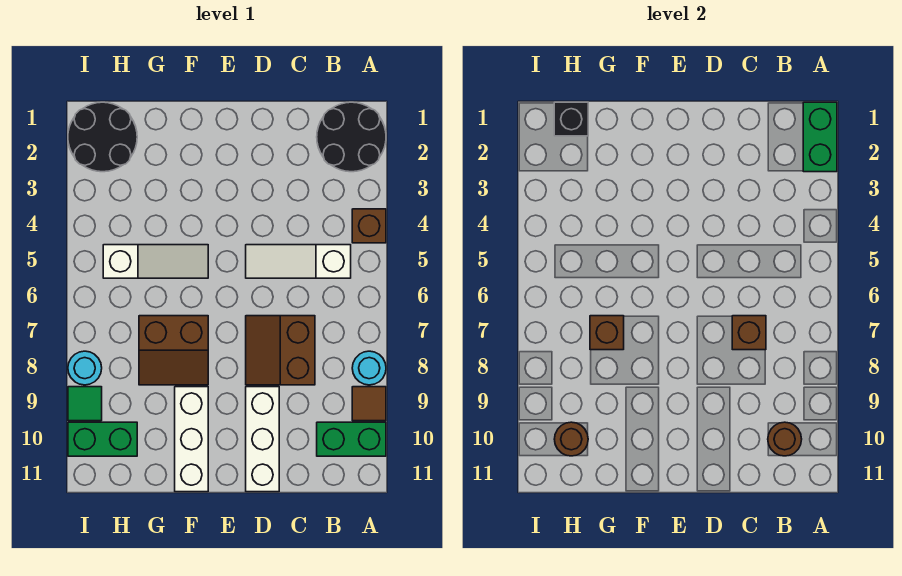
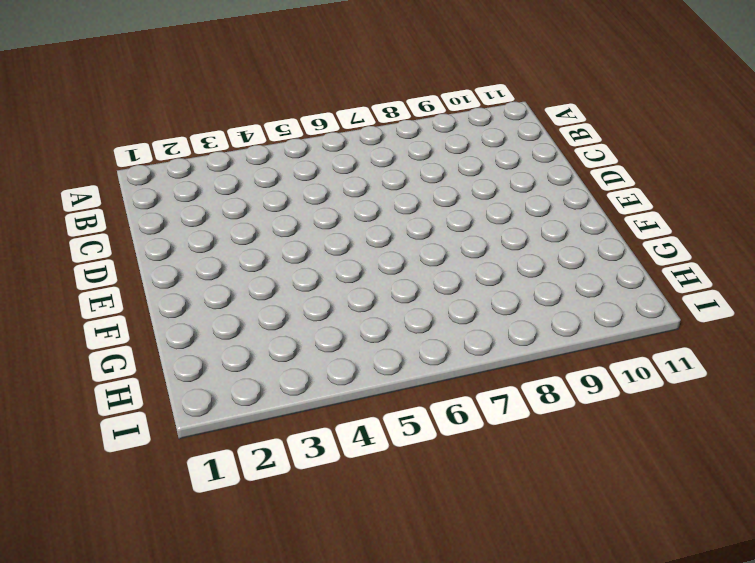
none -> black 2x2 round brick [317,102,386,172]
none -> brown 1x1 brick [352,209,386,243]
none -> cyan 1x1 round brick [352,351,386,385]

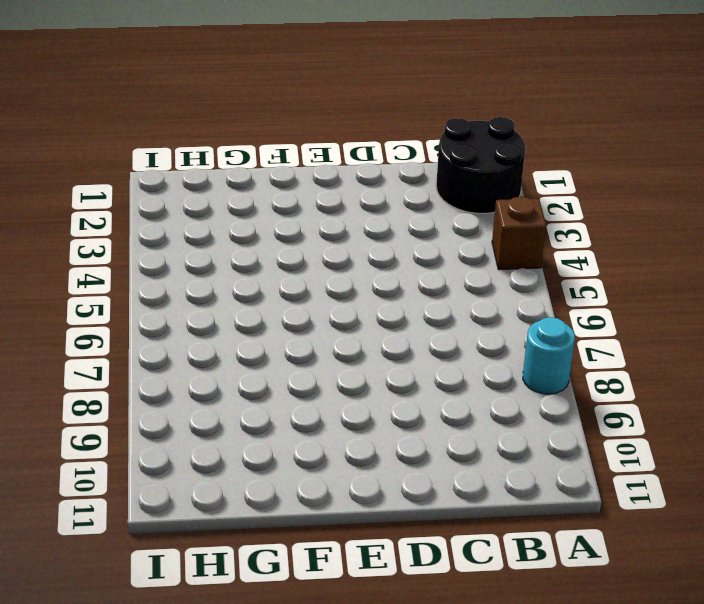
none -> brown 1x1 tile [352,387,386,421]
none -> green 1x2 brick [317,422,386,456]
none -> white 1x3 slope [246,245,351,278]

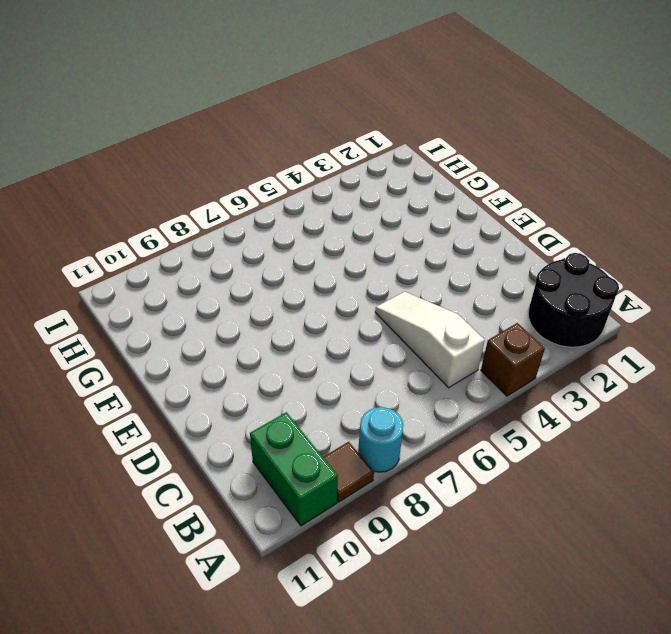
none -> brown 2x2 slope [246,316,315,385]
none -> white 1x3 brick [246,387,279,492]
none -> white 1x3 slope [103,245,208,278]

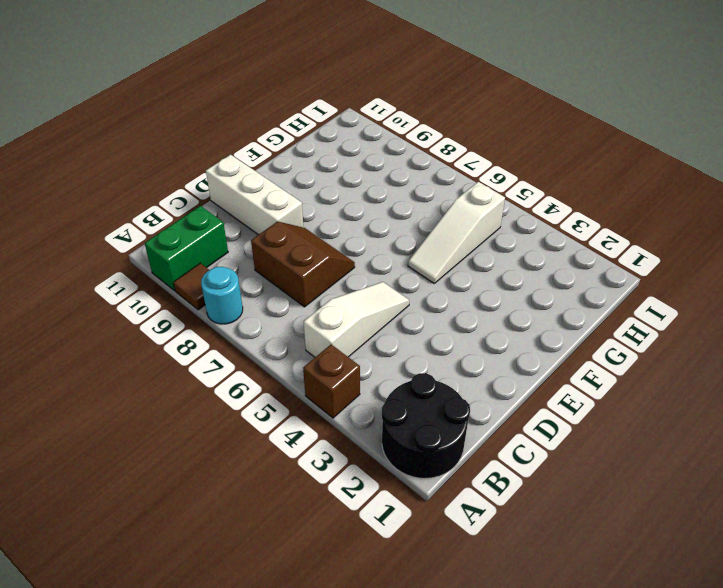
none -> brown 2x2 slope [139,316,208,385]
none -> white 1x3 brick [175,387,208,492]
none -> black 2x2 round brick [68,102,137,172]

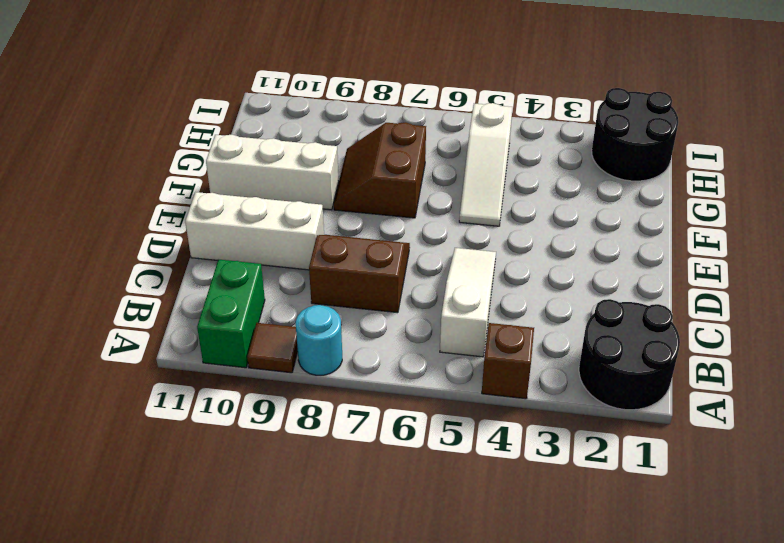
none -> green 1x2 brick [68,422,137,456]
none -> cyan 1x1 round brick [68,351,102,385]
none -> green 1x1 tile [68,387,102,421]

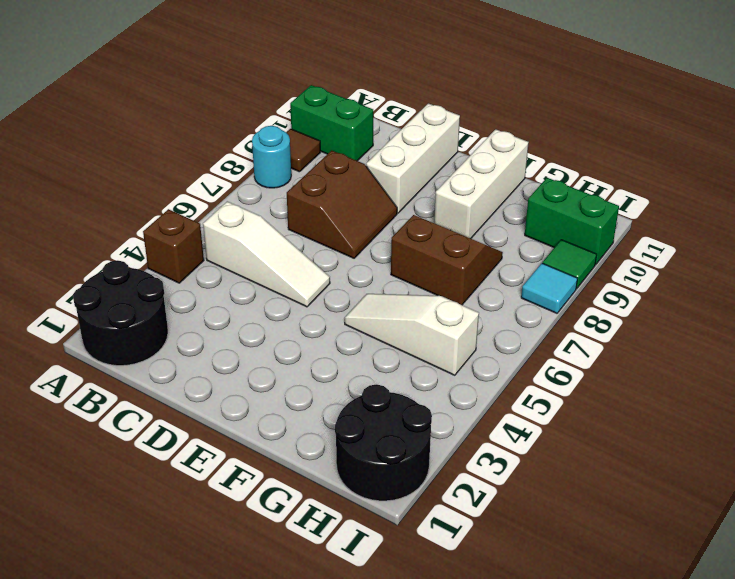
cyan 1x1 tile [521,263,577,313] -> cyan 1x1 round brick [68,351,102,385]
none -> green 1x2 brick [803,102,837,172]
none -> brown 1x1 round brick [768,422,802,456]
none -> brown 1x1 brick [732,316,766,350]

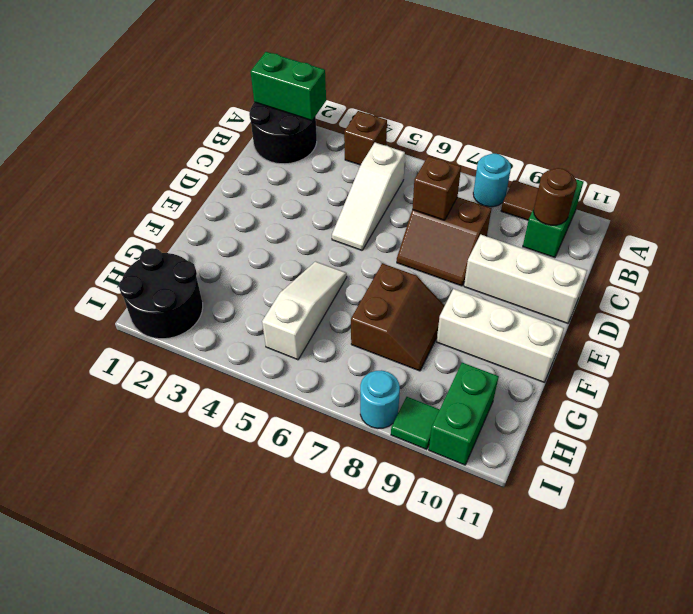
none -> brown 1x1 brick [590,316,624,350]
none -> black 1x1 brick [554,102,588,136]
none -> brown 1x1 round brick [554,422,588,456]

